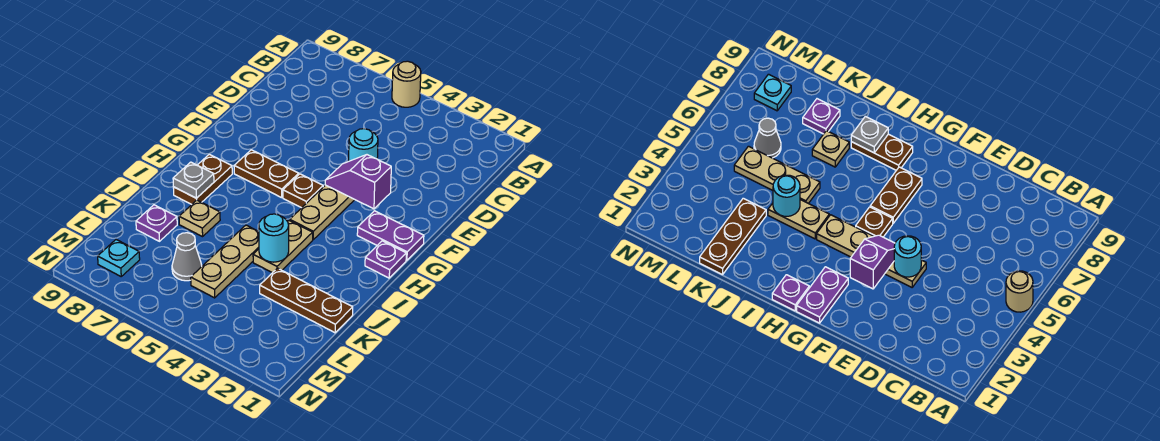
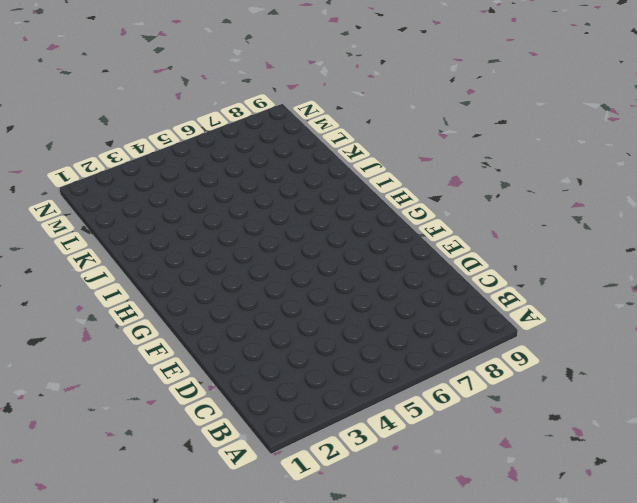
none -> tan 1x1 round brick [392,61,421,107]
none -> tan 1x4 plate [290,185,355,239]
none -> purple 1x2 plate [357,211,424,260]

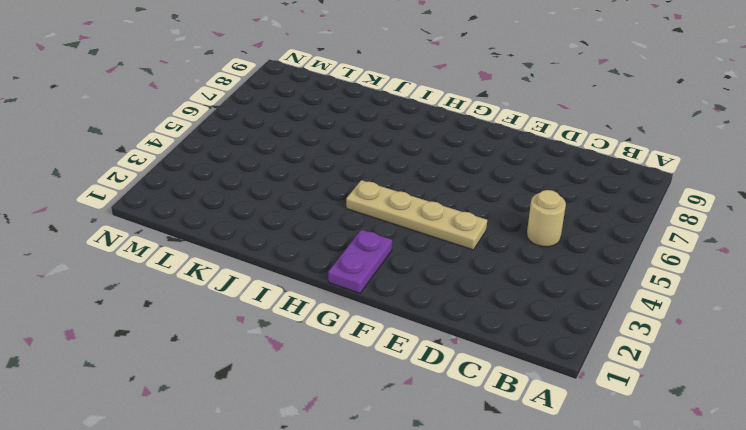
tan 1x1 round brick [527,190,566,247] -> tan 1x1 round brick moved to [392,61,421,107]
none -> brown 1x1 plate [283,174,323,208]
none -> brown 1x2 plate [234,150,299,198]
none -> purple 1x1 plate [365,241,406,278]

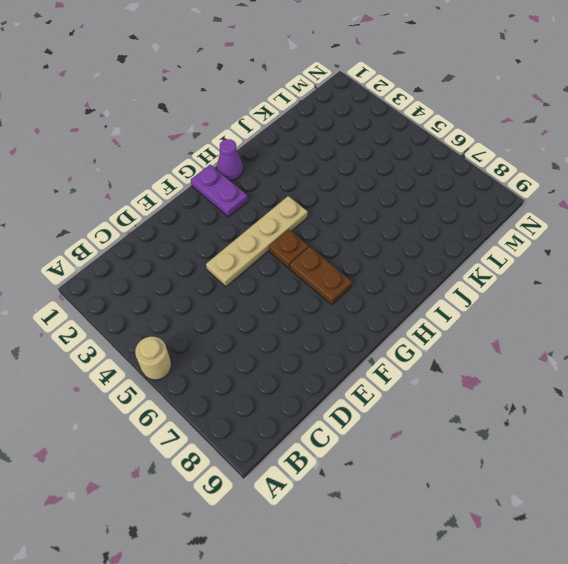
purple 1x1 cone [217,139,243,180] -> purple 1x1 plate [365,241,406,278]
none -> brown 1x2 plate [173,154,232,204]
none -> tan 1x2 plate [253,220,313,273]
none -> tan 1x3 plate [191,225,259,298]

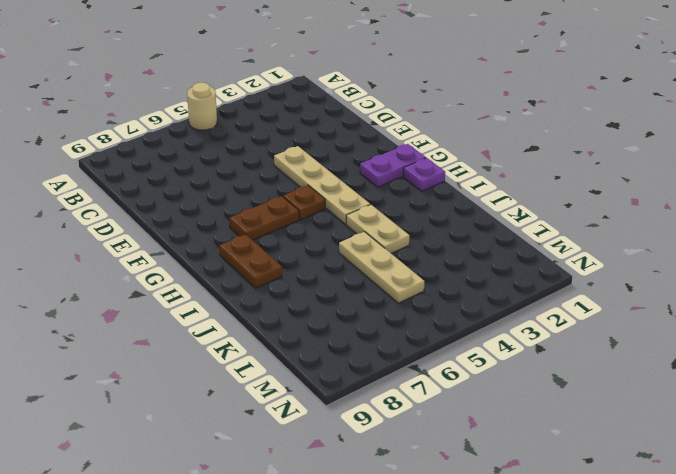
none -> tan 1x1 plate [179,200,220,237]
none -> brown 1x3 plate [260,268,353,333]
none -> purple 1x1 plate [136,205,177,241]

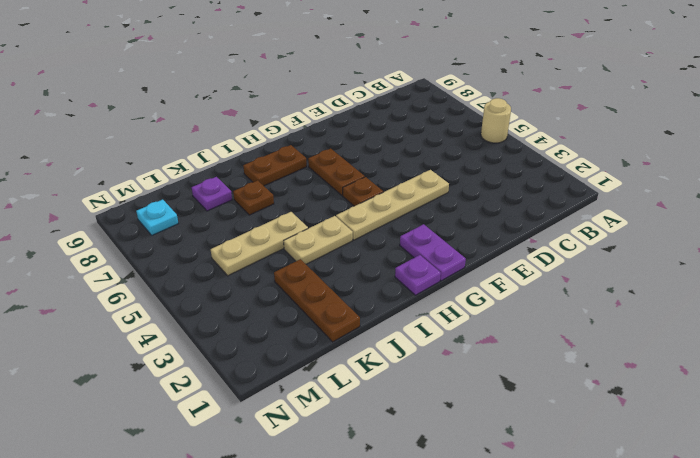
brown 1x1 plate [233,180,274,215] -> tan 1x1 plate [179,200,220,237]
none -> grey 1x1 cone [172,233,202,281]
none -> cyan 1x1 round brick [349,129,378,161]
none -> purple 1x2 slope [325,155,391,209]

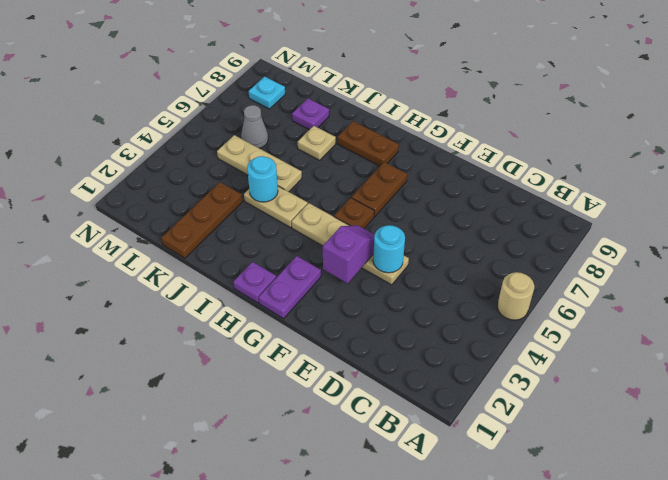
none -> grey 1x1 plate [173,162,214,198]

